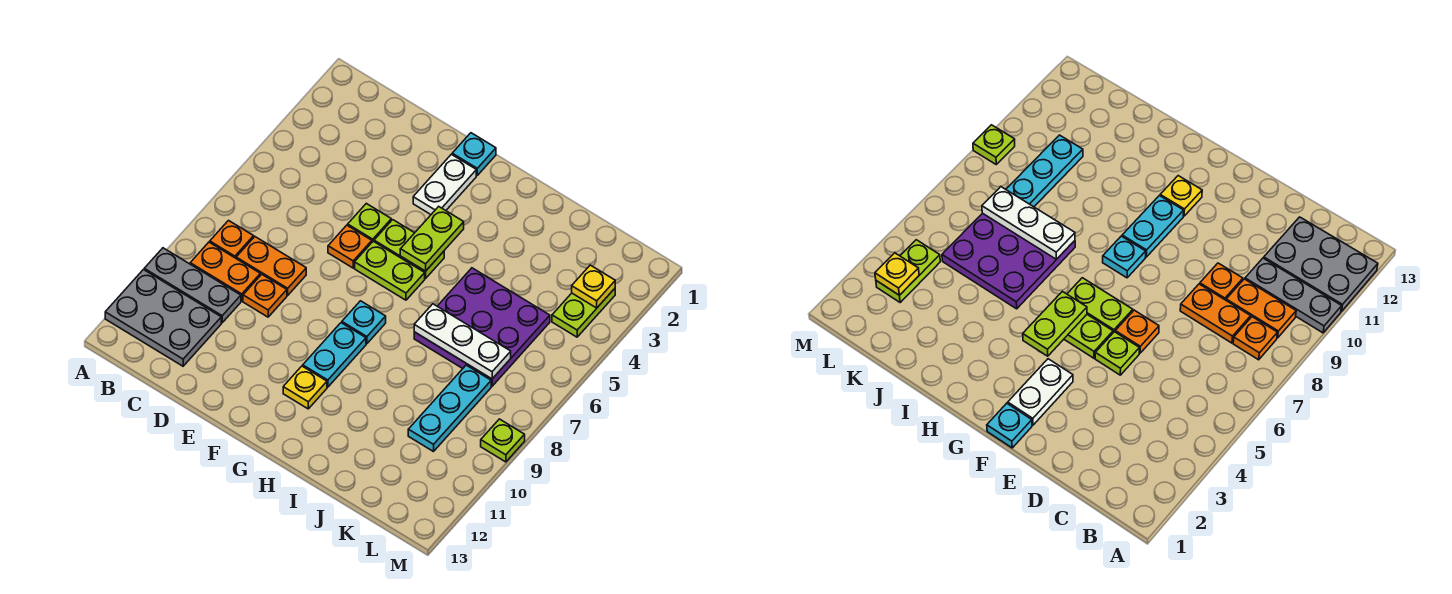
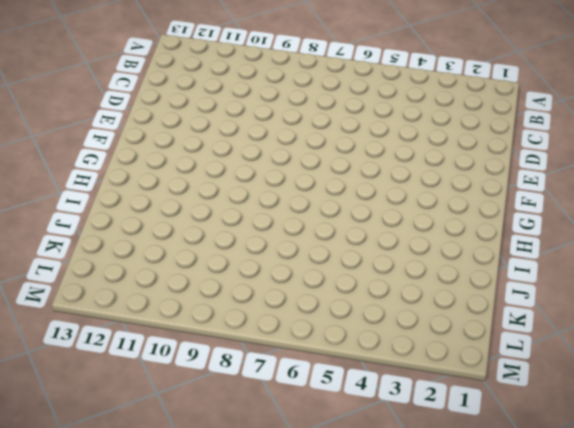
none -> grey 1x3 plate [144,248,241,323]
none -> grey 2x3 plate [105,270,221,366]
none -> orange 1x1 plate [210,221,254,258]

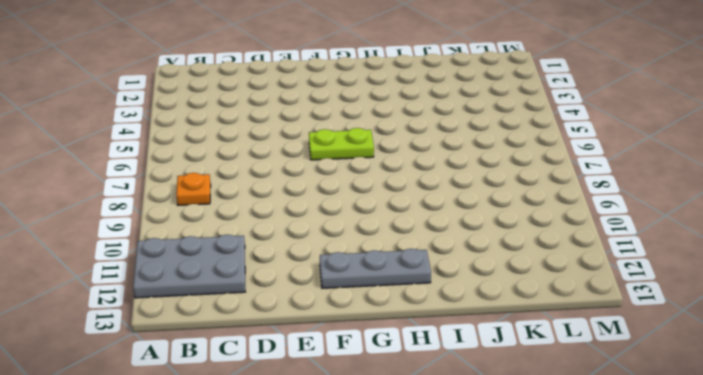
grey 1x3 plate [320,249,431,288] -> grey 1x3 plate moved to [144,248,241,323]
none -> orange 1x2 plate [190,242,260,301]
none -> orange 1x2 plate [236,237,306,295]
none -> orange 1x1 plate [243,274,287,317]

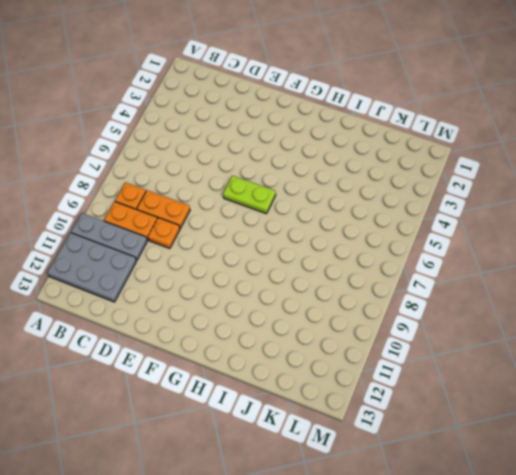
none -> lime 1x1 plate [348,203,391,242]
none -> orange 1x1 plate [328,225,372,268]
none -> cyan 1x1 plate [452,133,496,175]

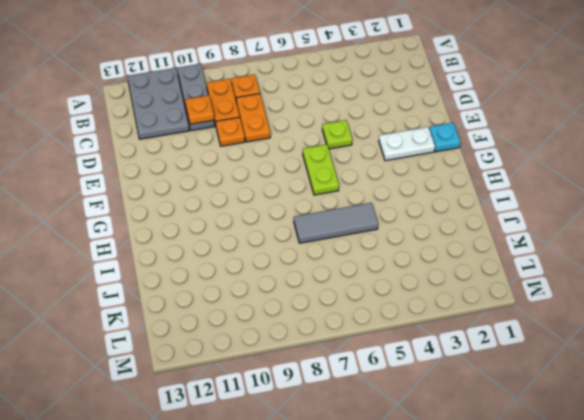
orange 1x1 plate [185,95,214,124] -> orange 1x1 plate moved to [328,225,372,268]
grey 1x3 tile [294,203,378,243] -> purple 3x3 plate [414,268,550,386]
none -> lime 1x2 plate [374,220,444,278]
none -> cyan 1x1 plate [342,301,386,344]
none -> cyan 1x2 plate [303,323,366,387]

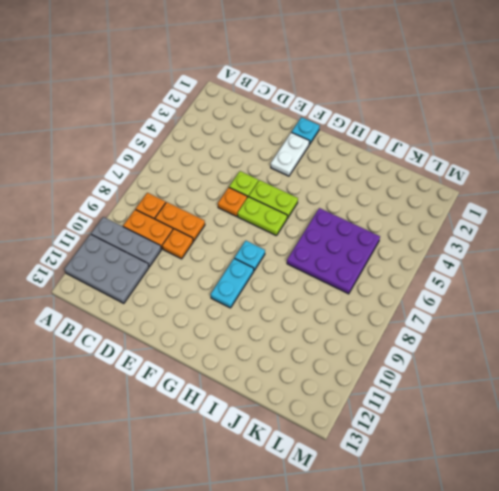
none -> yellow 1x1 plate [283,366,327,409]
none -> cyan 1x3 plate [408,365,491,452]
none -> lime 1x2 plate [552,289,615,337]

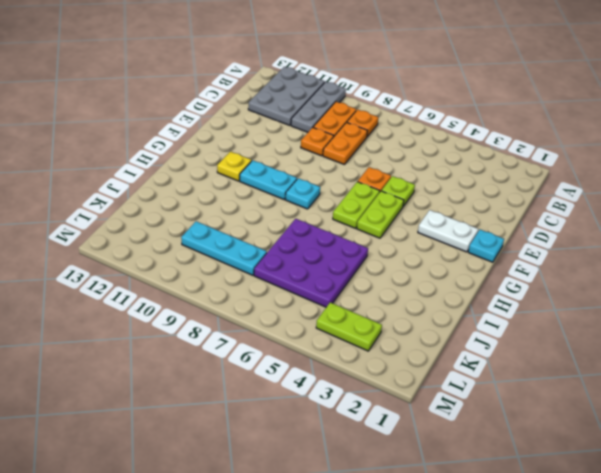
none -> lime 1x1 plate [481,419,525,462]
none -> lime 1x2 plate [400,207,464,271]
none -> white 1x3 plate [414,304,511,379]

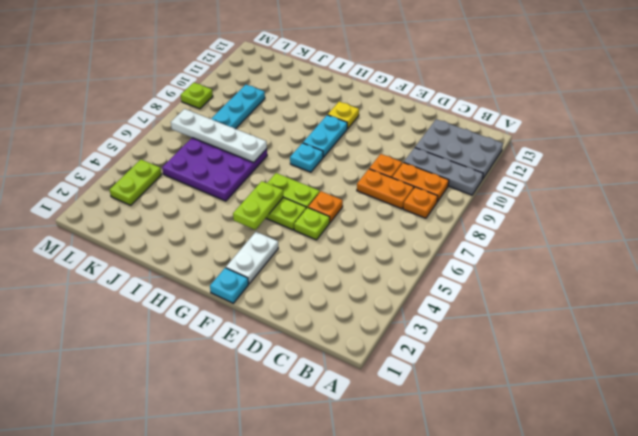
white 1x4 plate [171,109,267,162] -> white 1x3 plate [414,304,511,379]
none -> yellow 1x1 plate [572,265,615,308]

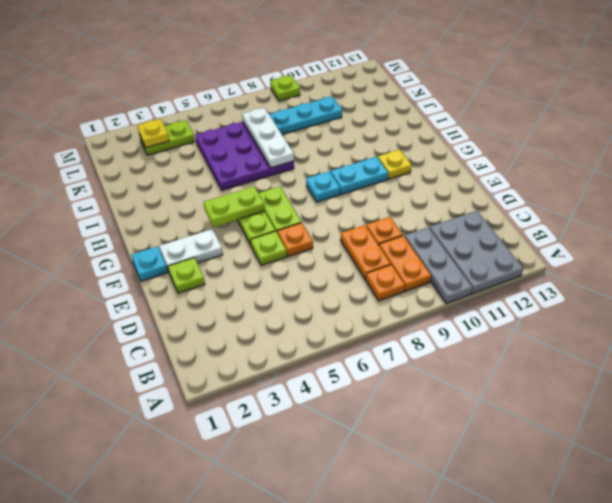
lime 1x1 plate [168,258,205,293] -> none

